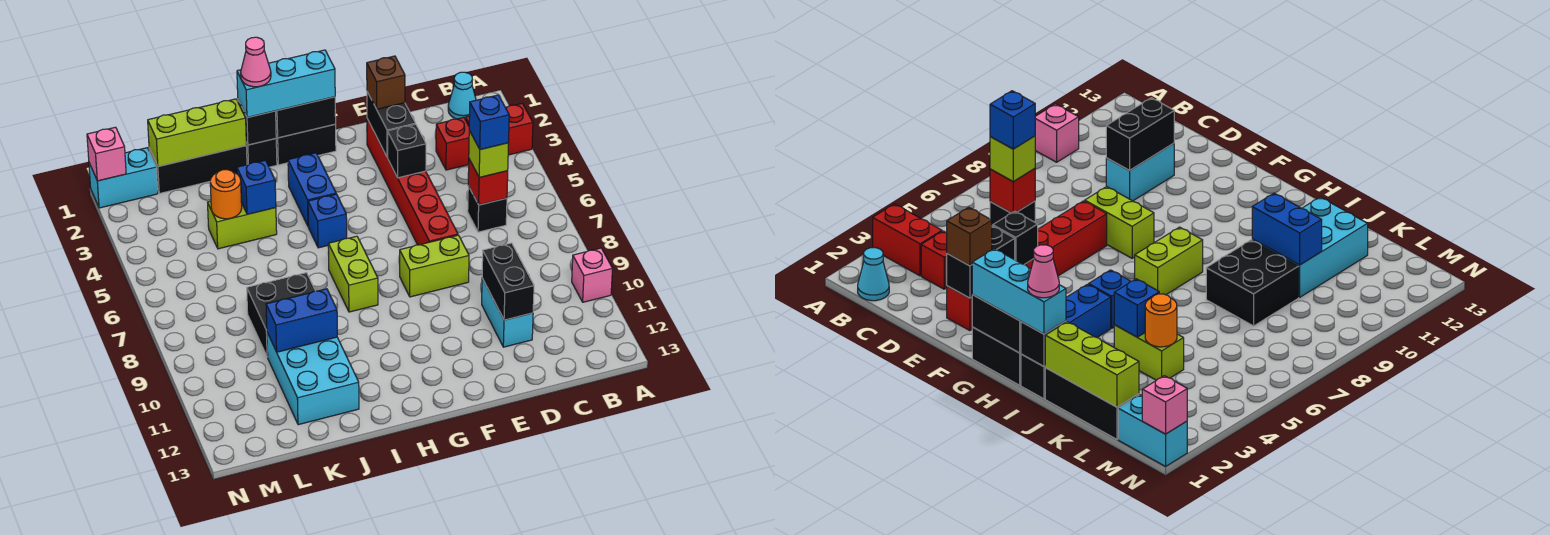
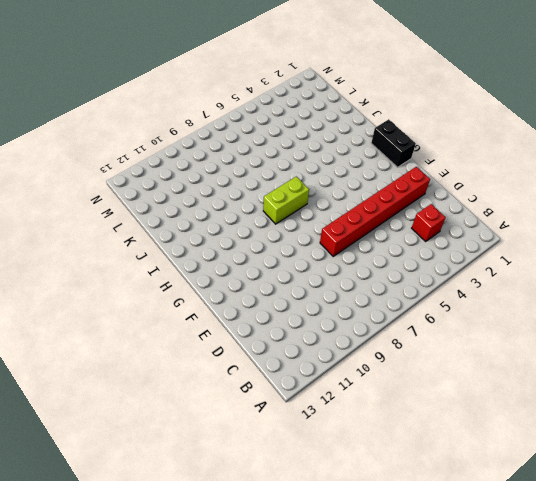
none -> red 1x2 brick [466,103,533,155]
none -> pink 1x1 brick [572,248,612,302]
none -> cyan 1x1 cone [448,72,476,120]
none -> black 1x1 brick [468,186,507,232]

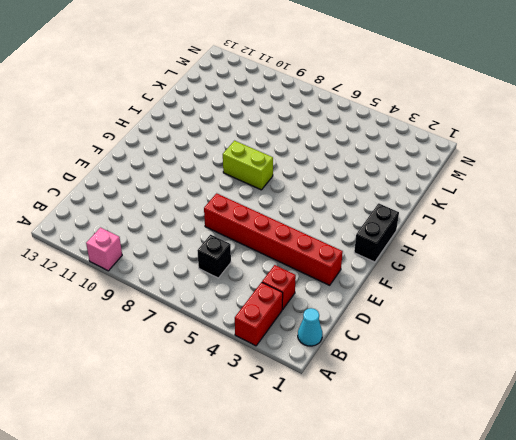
none -> cyan 1x2 brick [482,278,533,347]
none -> lime 1x2 brick [400,235,469,297]
none -> blue 1x2 brick [288,153,336,226]
none -> blue 1x1 brick [308,194,347,248]

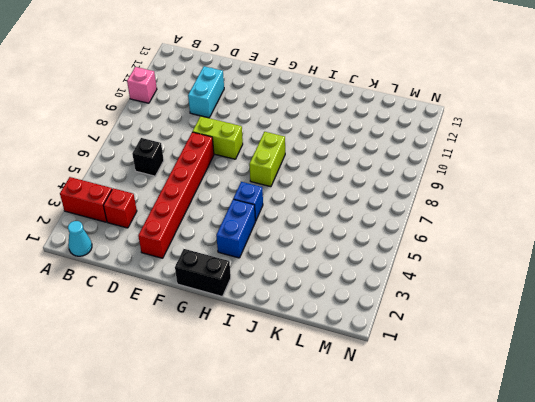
none -> black 1x1 brick [246,138,277,167]
none -> black 1x3 brick [149,146,247,194]
none -> lime 1x2 brick [208,201,277,249]
none -> black 2x2 brick [247,273,315,357]

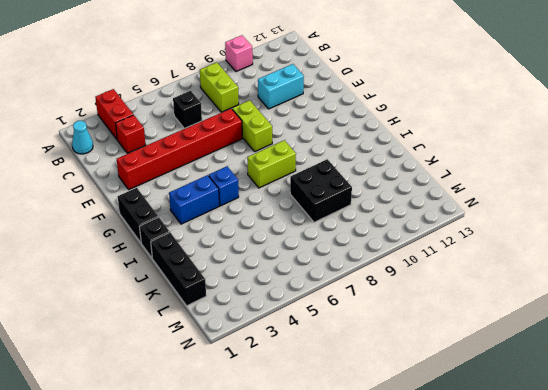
lime 1x2 brick [200,62,239,112] -> lime 1x2 brick moved to [208,201,277,249]
none -> cyan 2x3 brick [267,333,359,425]
none -> cyan 1x2 brick [89,148,158,208]
none -> red 1x1 brick [468,159,508,205]
none -> black 1x2 brick [482,243,534,320]

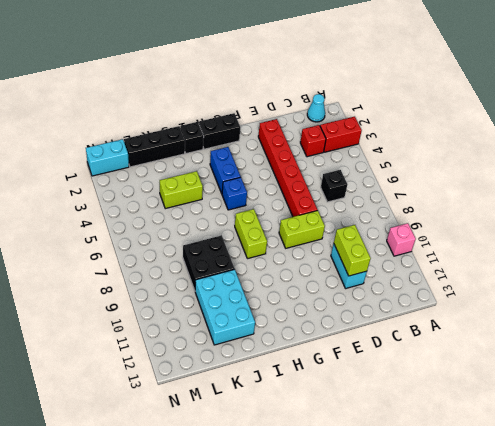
lime 1x2 brick [334,225,371,276] -> black 1x2 brick [482,243,534,320]
none -> red 1x1 brick [468,159,508,205]
none -> black 1x2 brick [367,92,415,157]
none -> black 1x1 brick [388,124,426,178]
none -> black 1x2 brick [276,97,336,138]

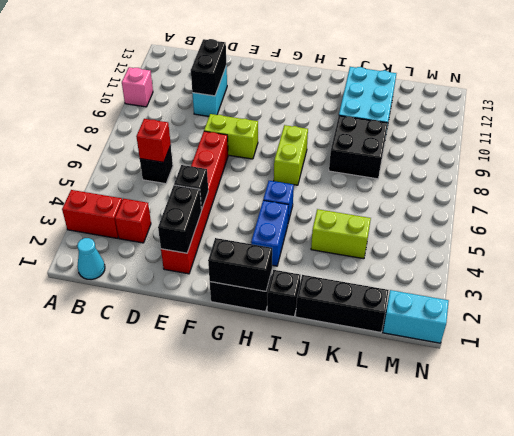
none -> black 1x1 brick [238,100,276,145]
none -> lime 1x3 brick [148,99,247,166]
none -> blue 1x1 brick [237,160,276,214]
none -> blue 1x2 brick [266,289,337,352]

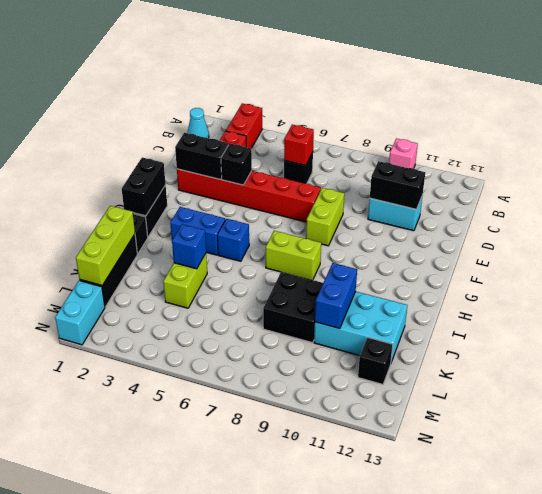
black 1x1 brick [358,337,393,384] -> black 1x1 brick moved to [238,100,276,145]
none -> orange 1x1 round brick [210,170,242,219]
none -> pink 1x1 brick [87,127,126,181]
none -> lime 1x1 brick [469,131,509,177]
none -> brown 1x1 brick [367,56,405,109]

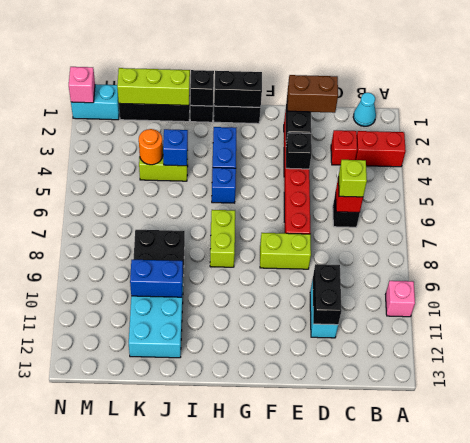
brown 1x2 brick [287,75,338,113] -> brown 1x1 brick [367,56,405,109]
none -> cyan 1x3 brick [237,50,335,117]
none -> blue 1x1 brick [469,95,509,150]
none -> pink 1x1 cone [241,37,271,87]

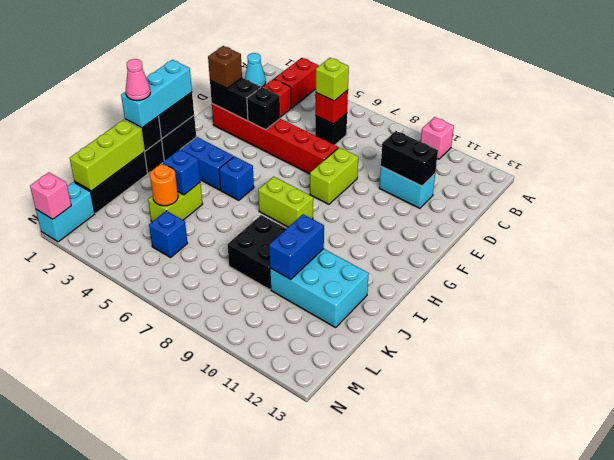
blue 1x1 brick [149,211,188,258] -> blue 1x1 brick moved to [469,95,509,150]

